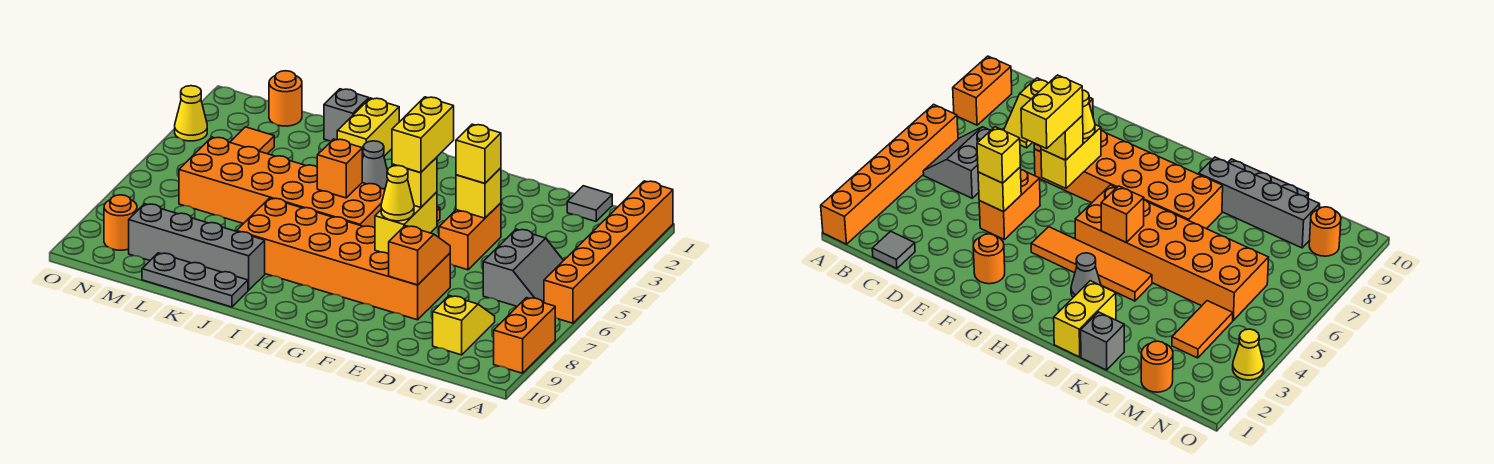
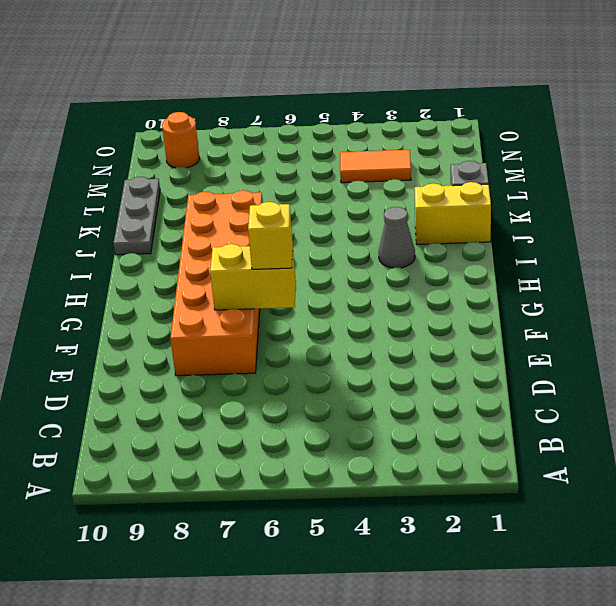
none -> orange 1x6 brick [544,181,673,323]
none -> orange 1x2 brick [494,298,555,373]
none -> grey 2x2 slope [483,229,564,306]

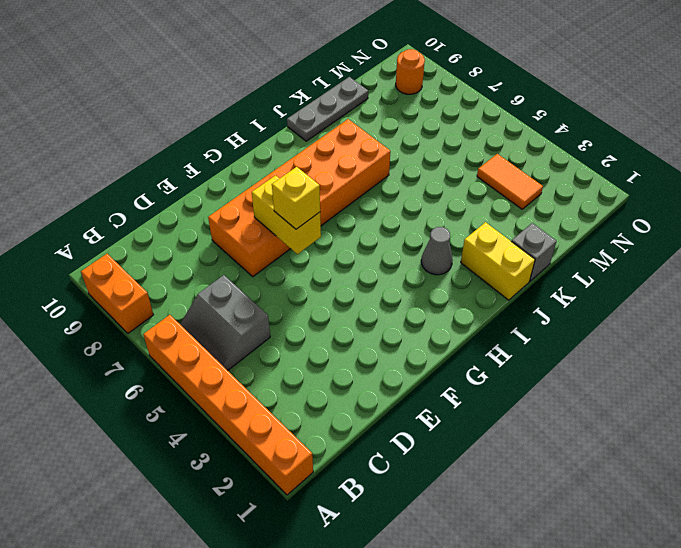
none -> grey 1x1 tile [567,186,612,221]
none -> yellow 1x2 slope [433,296,495,355]
none -> orange 1x2 brick [439,203,501,270]

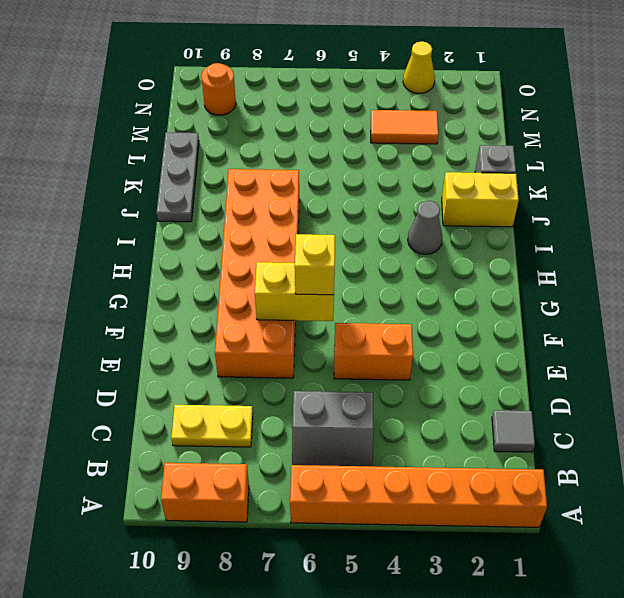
yellow 1x2 plate [171,405,253,447] -> yellow 1x2 slope [433,296,495,355]
none -> orange 1x1 round brick [973,234,1005,284]
none -> orange 1x4 tile [1031,227,1152,301]
none -> orange 2x6 brick [179,137,385,228]

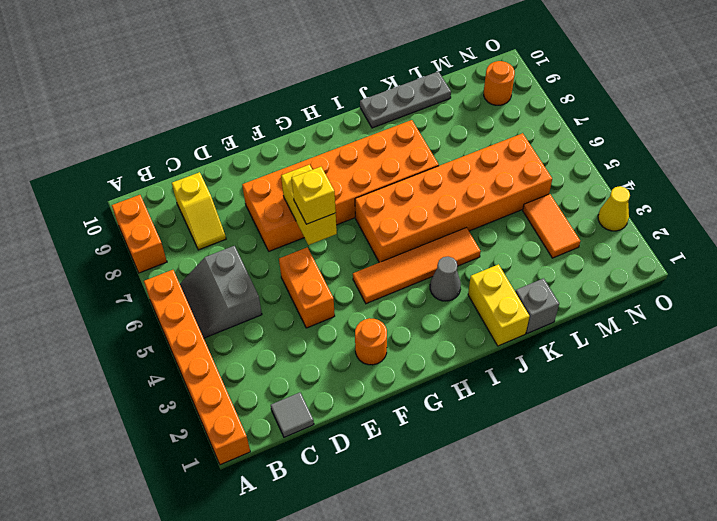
none -> grey 1x4 brick [129,204,265,290]
none -> orange 1x1 round brick [269,71,302,126]
none -> yellow 1x1 brick [456,168,501,218]

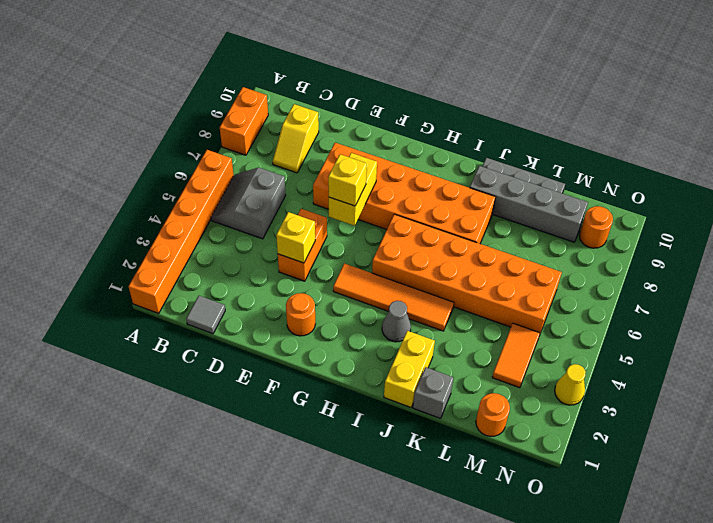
none -> orange 1x2 slope [389,226,450,285]
none -> orange 1x1 brick [317,139,362,198]
none -> yellow 1x1 brick [456,124,501,183]

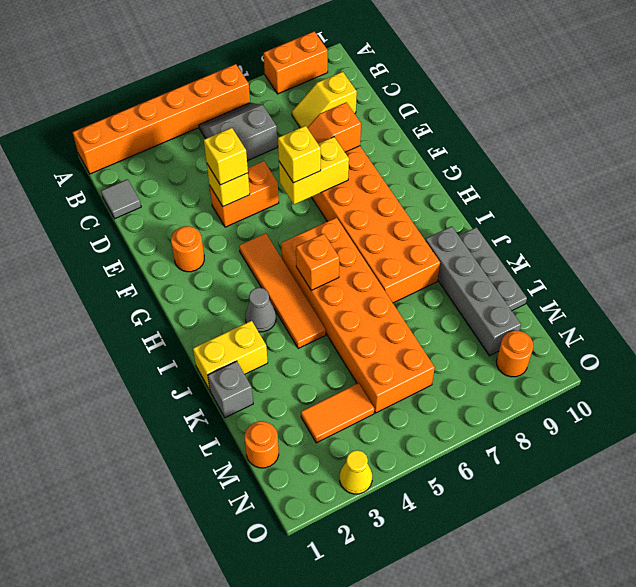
none -> yellow 1x1 cone [381,166,414,221]
none -> yellow 1x2 brick [392,97,454,173]

